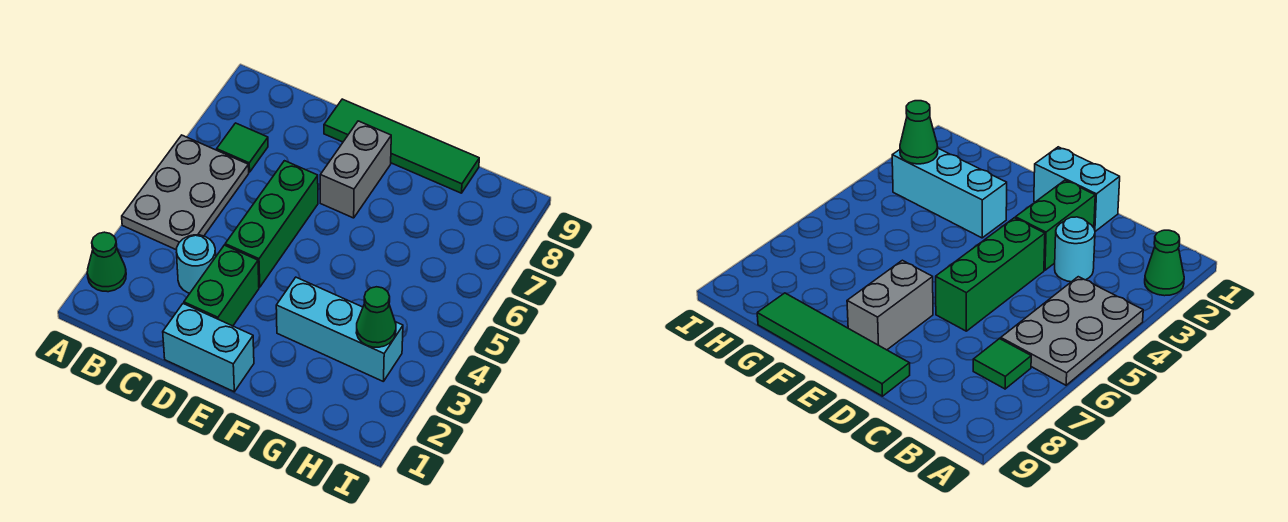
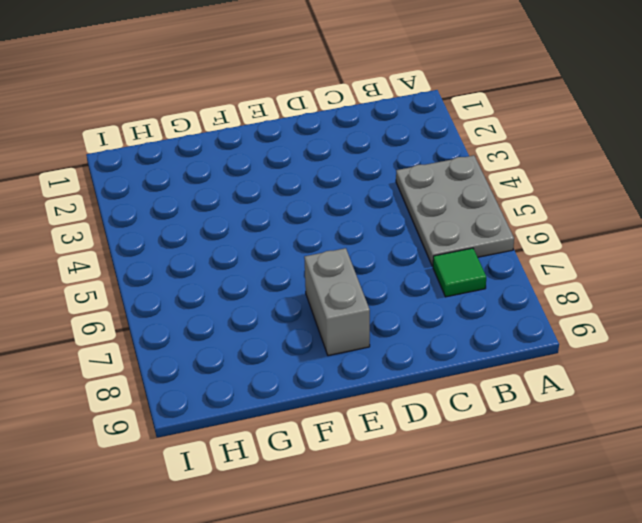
none -> green 1x1 cone [87,232,126,292]
none -> cyan 1x1 round brick [176,235,216,293]

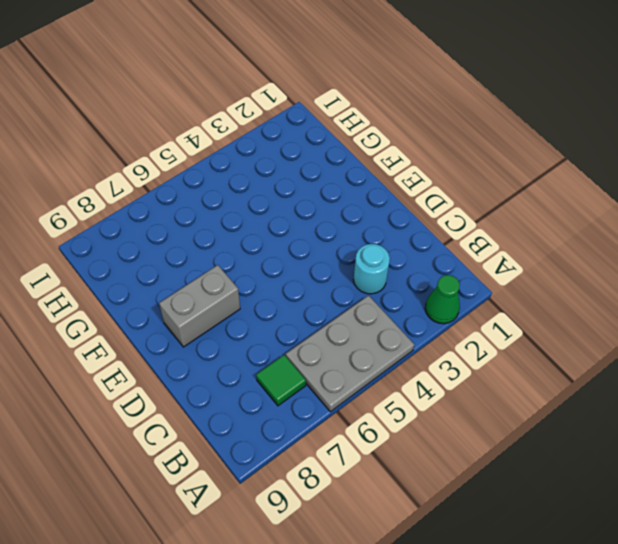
none -> cyan 1x2 brick [163,304,254,392]
none -> green 1x2 brick [184,245,259,326]

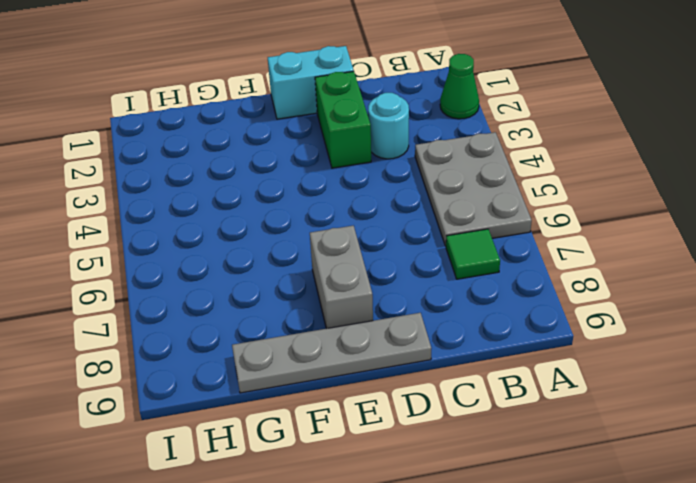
grey 1x4 plate [232,313,431,393] -> green 1x4 tile [324,99,479,193]
none -> green 1x3 brick [225,161,318,287]
none -> cyan 1x3 brick [276,277,403,382]

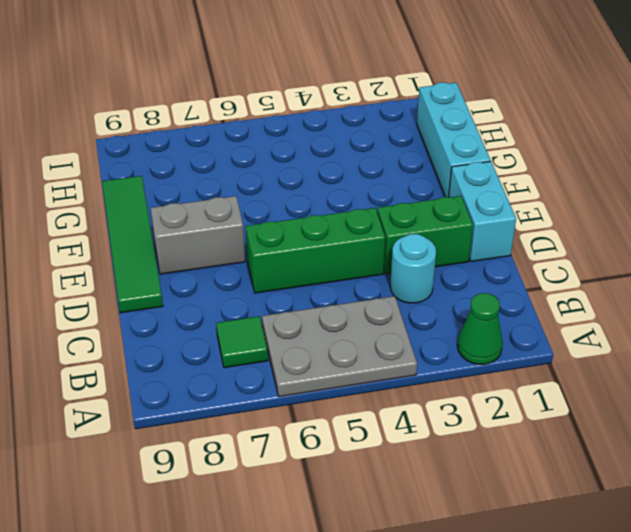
cyan 1x3 brick [417,82,491,197] -> cyan 1x3 brick moved to [276,277,403,382]
none -> green 1x1 cone [356,287,396,347]

